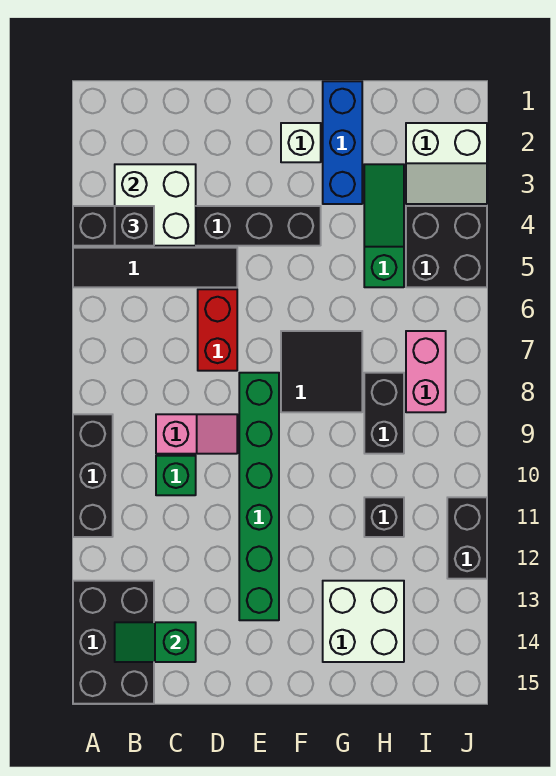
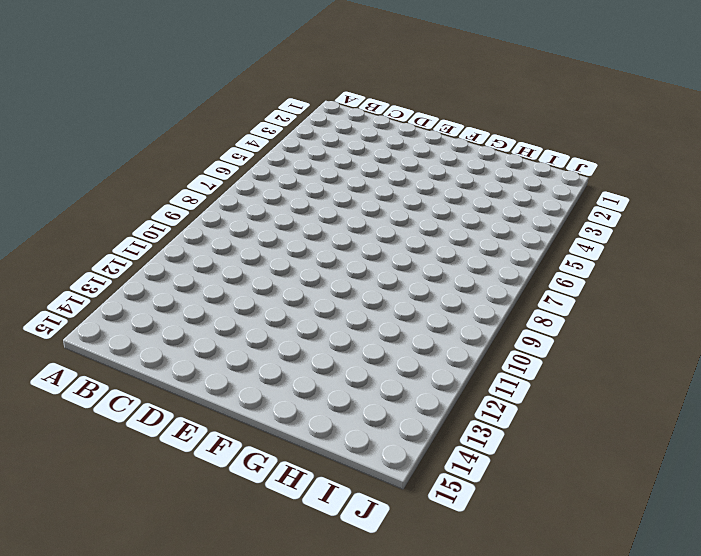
none -> black 1x6 brick [73,206,321,246]
none -> black 1x4 tile [73,248,237,287]
none -> black 1x3 brick [73,414,113,537]

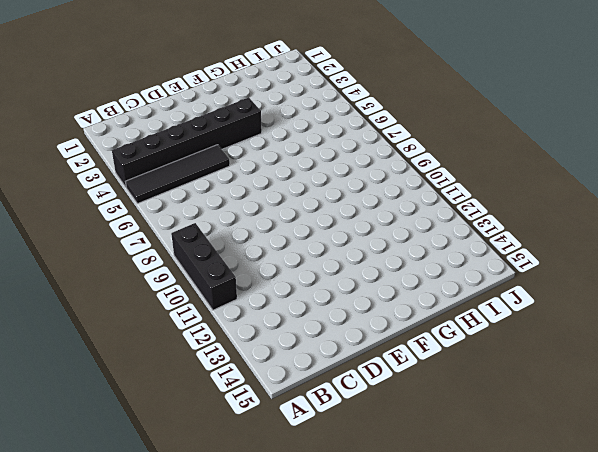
none -> black 2x3 brick [73,581,154,704]
none -> pink 1x2 slope [156,414,237,454]
none -> green 1x1 brick [156,456,196,495]

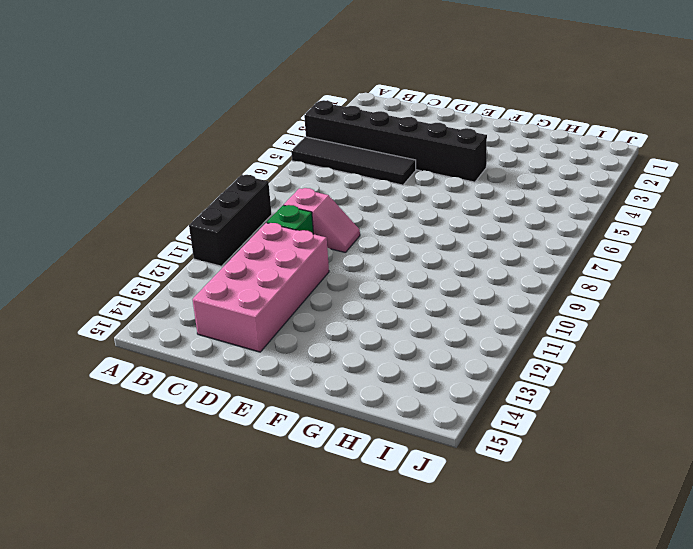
pink 2x4 brick [192,223,329,352] -> none
none -> black 2x3 brick [73,581,154,704]
none -> red 1x2 brick [198,289,237,371]
none -> green 1x6 brick [239,373,279,620]

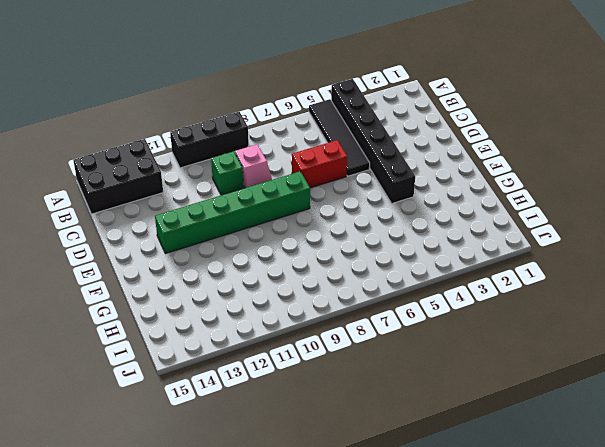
none -> white 1x1 brick [281,123,321,162]
none -> black 2x2 tile [281,331,362,412]
none -> blue 1x3 brick [323,81,362,204]

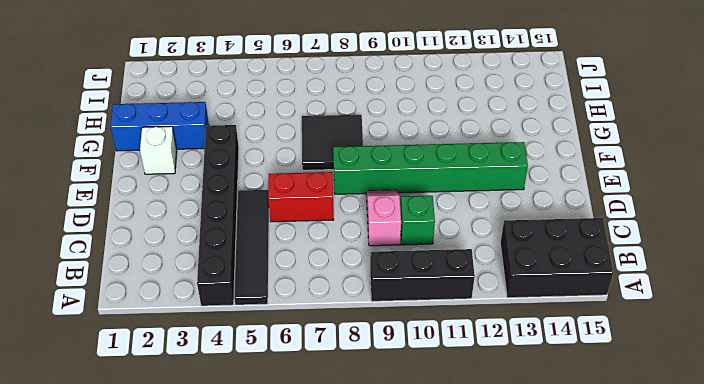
none -> white 2x2 brick [323,581,404,662]
none -> green 1x3 slope [364,164,404,287]
none -> black 1x2 brick [364,373,404,454]

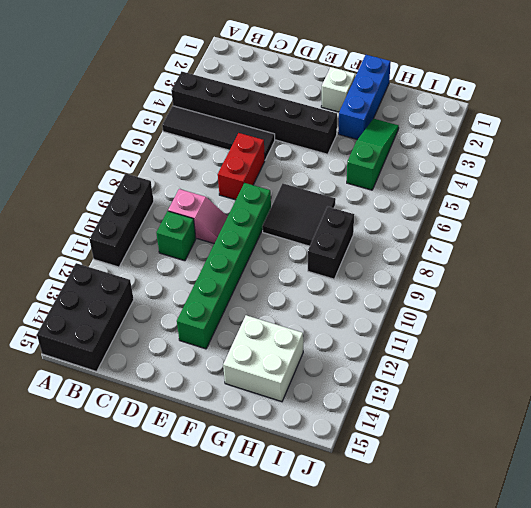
none -> black 1x1 brick [364,497,404,537]
none -> white 2x2 slope [406,123,487,204]
none -> black 2x2 brick [406,206,487,287]

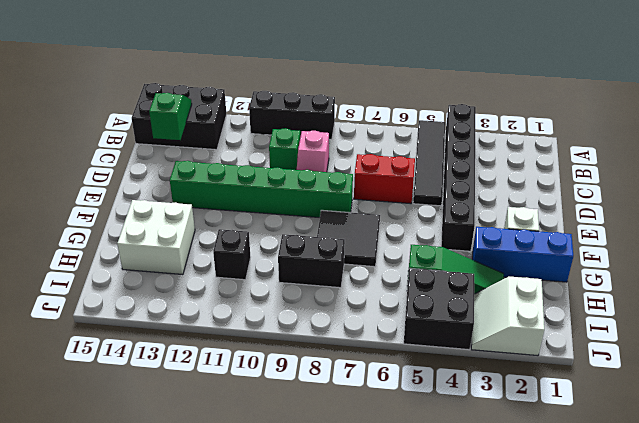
none -> pink 1x2 brick [406,331,446,412]
none -> black 1x2 brick [447,497,487,579]
none -> white 2x2 brick [115,164,196,246]

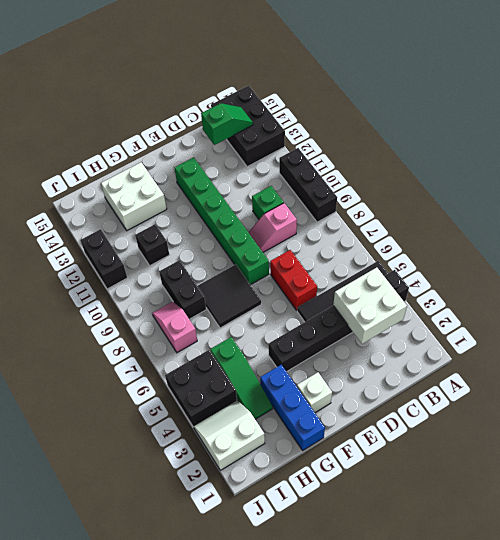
pink 1x2 slope [152,302,197,353] -> pink 1x2 brick [406,331,446,412]
none -> black 1x1 brick [115,206,154,246]

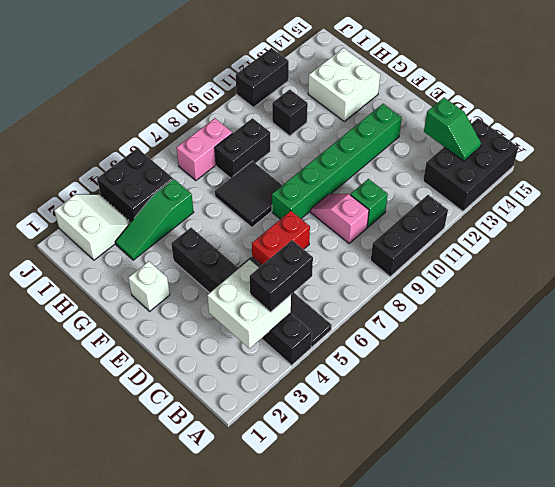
black 1x2 brick [250,240,313,312] -> black 1x1 brick [115,206,154,246]
none -> blue 1x3 brick [323,81,362,204]

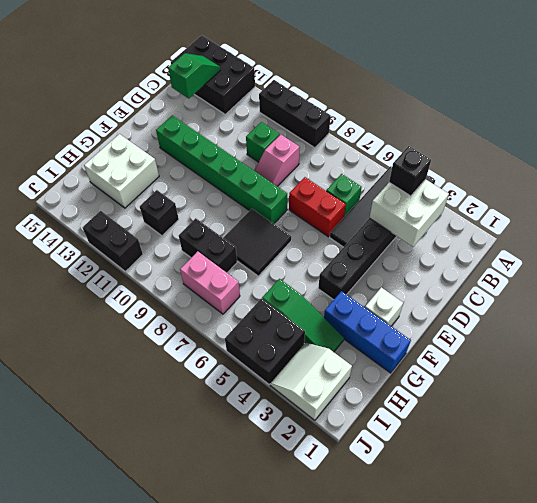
green 1x1 brick [326,174,362,217] -> none

